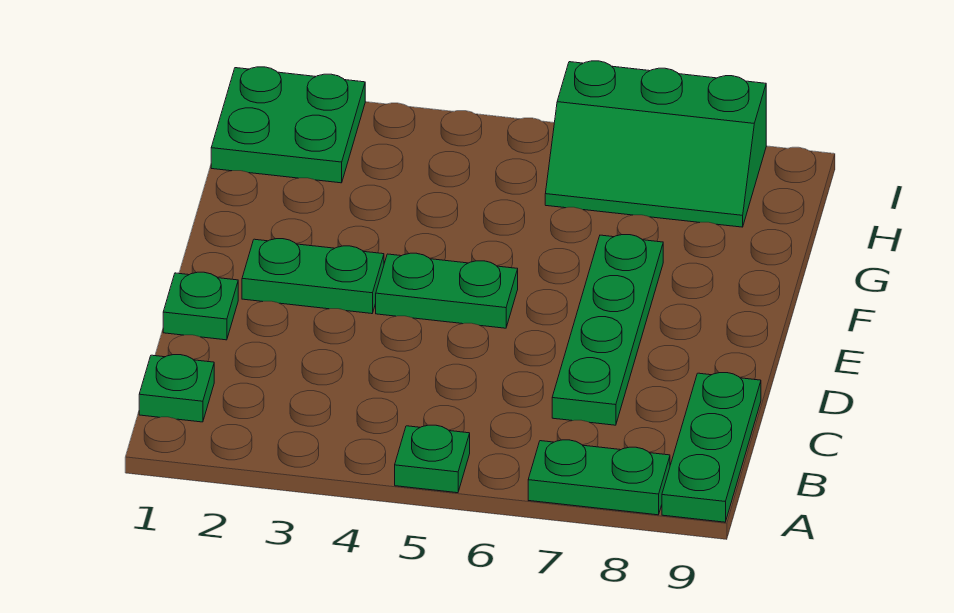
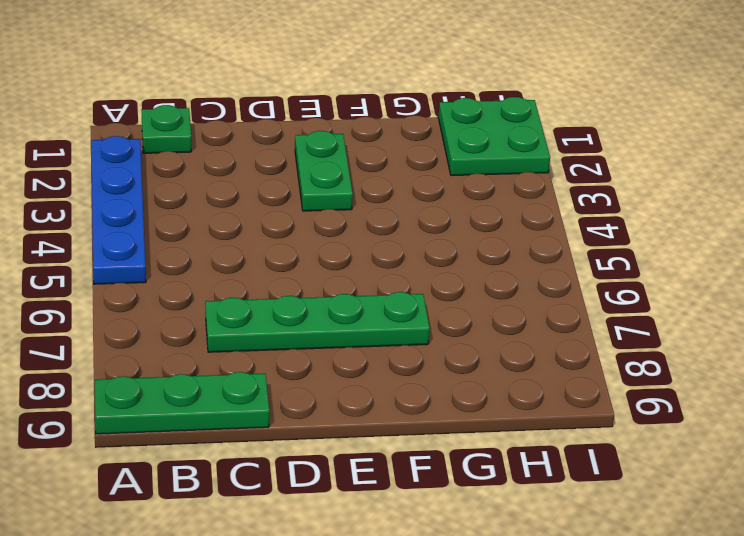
blue 1x4 plate [91,136,146,284] -> green 1x1 plate [395,425,470,493]
none -> green 1x2 plate [528,440,670,515]
none -> green 1x1 plate [163,272,238,340]

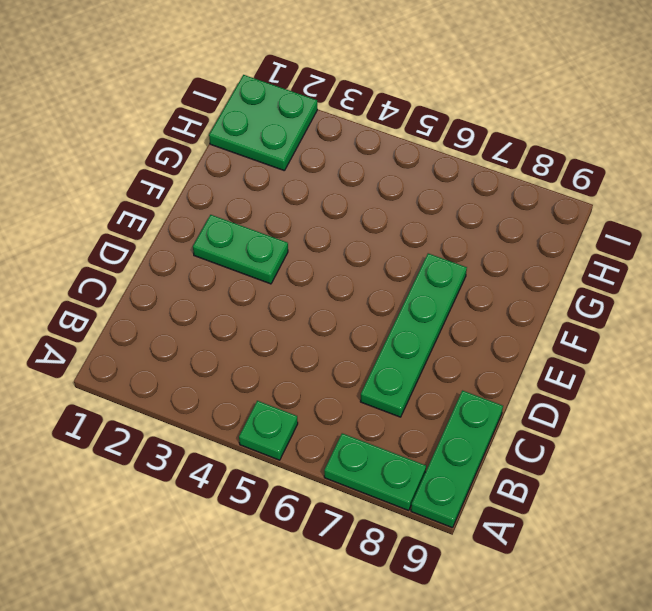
none -> green 1x1 plate [139,355,214,422]
none -> green 1x1 plate [163,272,238,340]

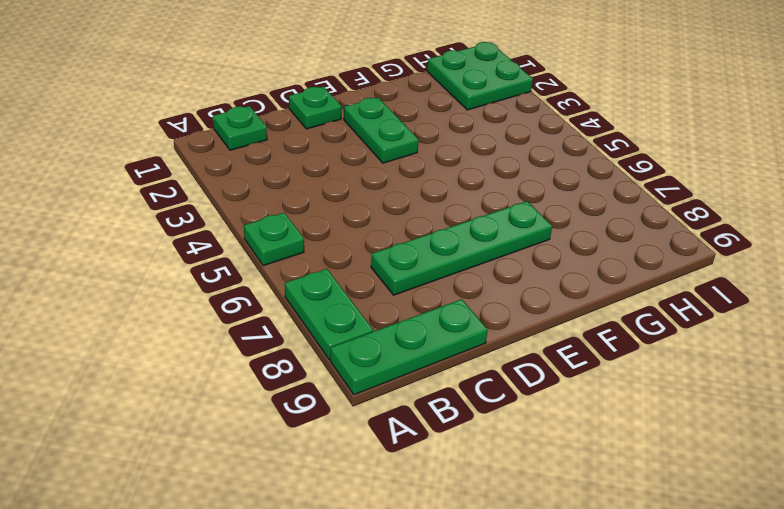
none -> green 1x2 plate [376,253,518,328]
none -> green 2x3 slope [545,61,766,227]

